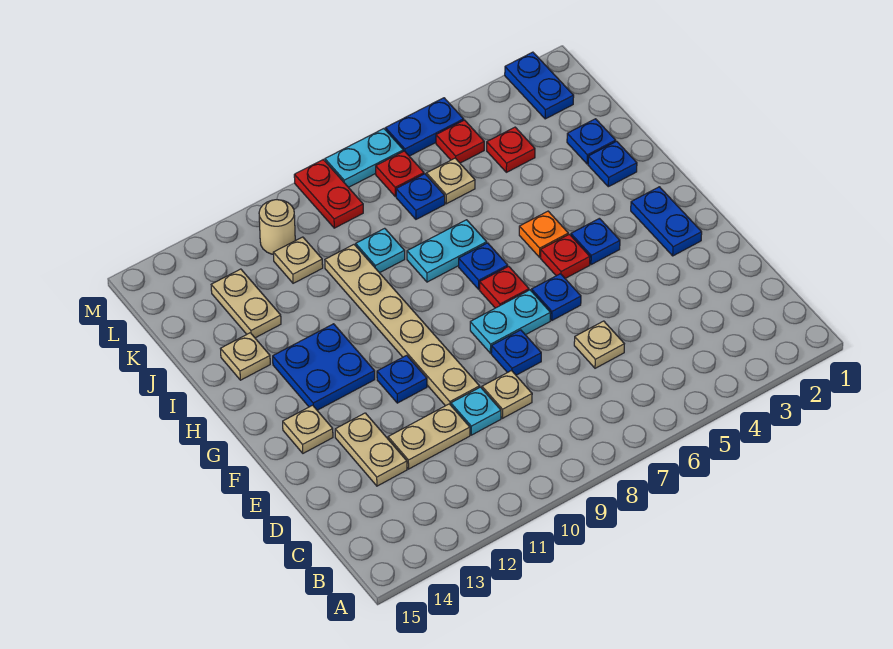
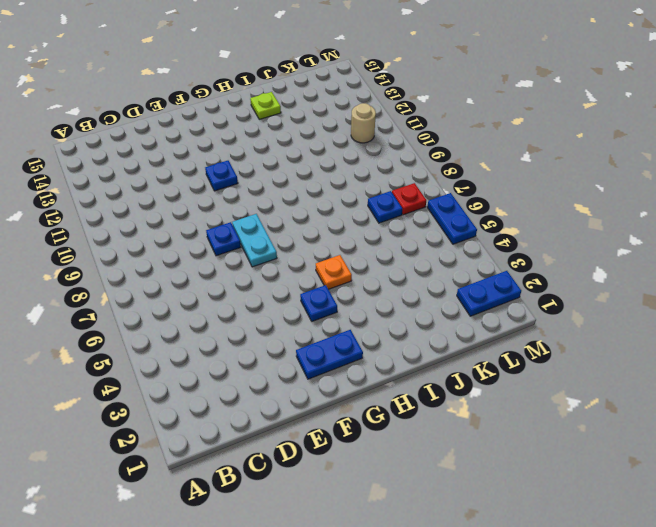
lime 1x1 plate [250,92,281,119] -> tan 1x1 plate [221,333,270,380]
none -> tan 1x1 plate [574,321,624,368]
none -> tan 1x1 plate [482,371,532,418]
none -> cyan 1x1 plate [451,387,501,435]
none -> tan 1x2 plate [388,404,470,469]

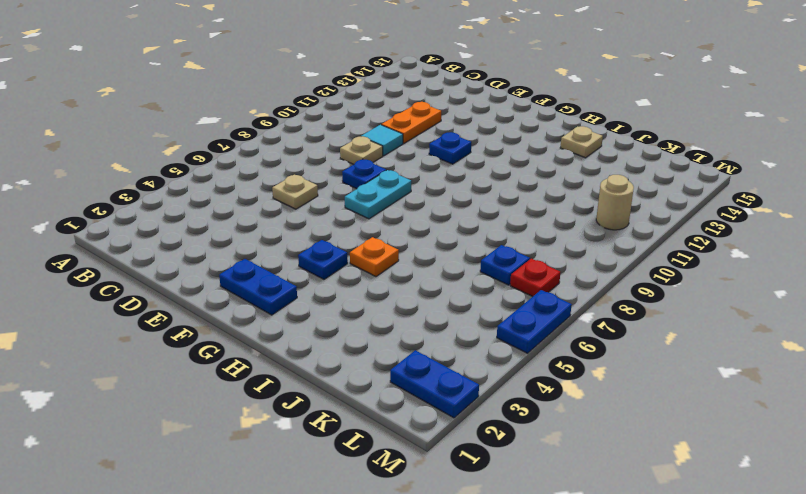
cyan 1x1 tile [361,125,403,156] -> cyan 1x1 plate [451,387,501,435]
orange 1x2 plate [381,102,441,144] -> tan 1x2 plate [388,404,470,469]
none -> tan 1x2 plate [335,413,407,486]
none -> tan 1x6 plate [325,245,480,406]
none -> blue 1x1 plate [532,274,581,320]
none -> tan 1x1 plate [283,405,333,453]

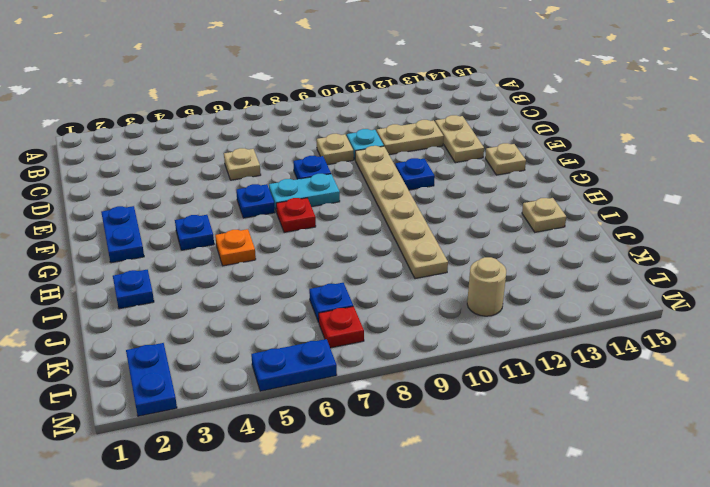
none -> red 1x1 plate [540,234,590,278]
none -> blue 2x2 plate [273,324,375,410]
none -> blue 1x1 plate [459,243,508,289]
none -> cyan 1x2 plate [407,220,487,282]

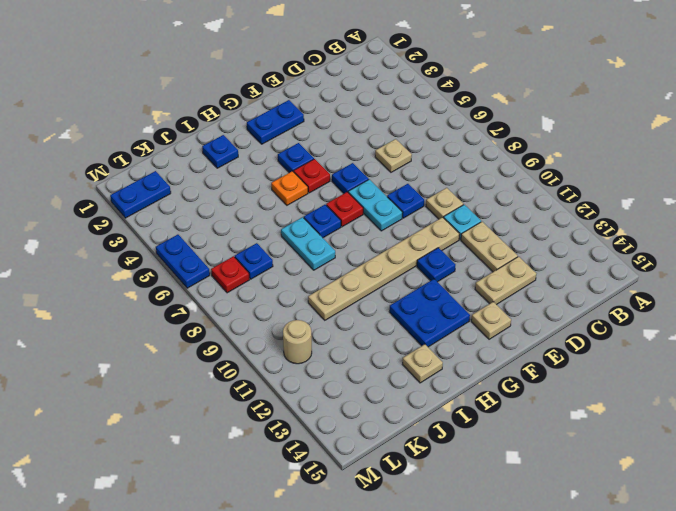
none -> blue 1x1 plate [567,119,616,164]
none -> cyan 1x1 plate [356,228,405,273]
none -> tan 1x2 plate [211,269,281,338]
none -> red 1x1 plate [487,127,535,172]

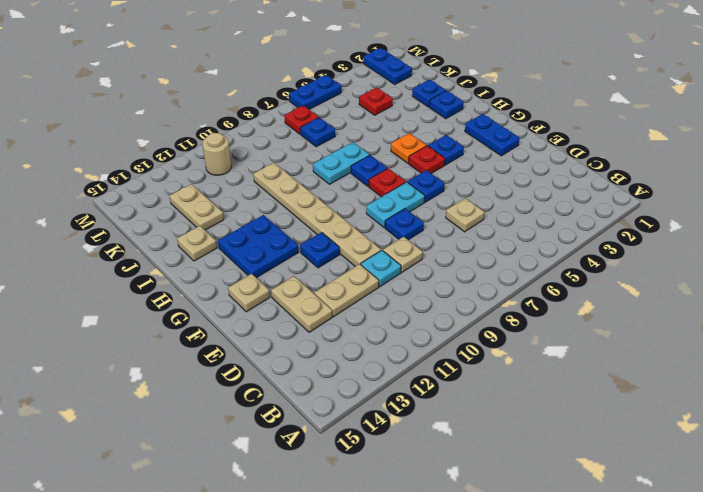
none -> cyan 1x1 plate [356,228,405,273]
none -> tan 1x1 plate [426,158,475,204]
none -> tan 1x1 plate [273,237,323,283]
none -> red 1x1 plate [436,120,484,163]

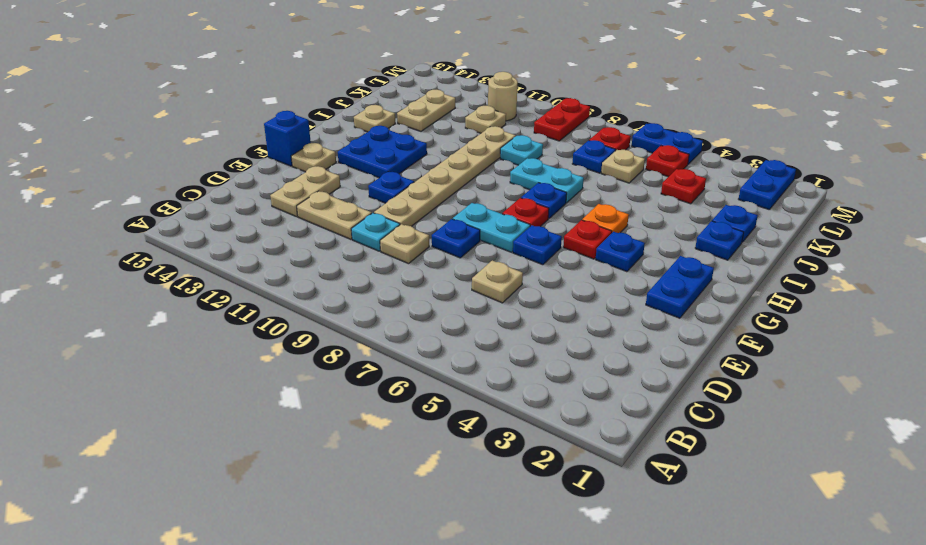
blue 1x1 brick [264,111,311,166] -> none
none -> cyan 1x2 plate [325,129,403,187]

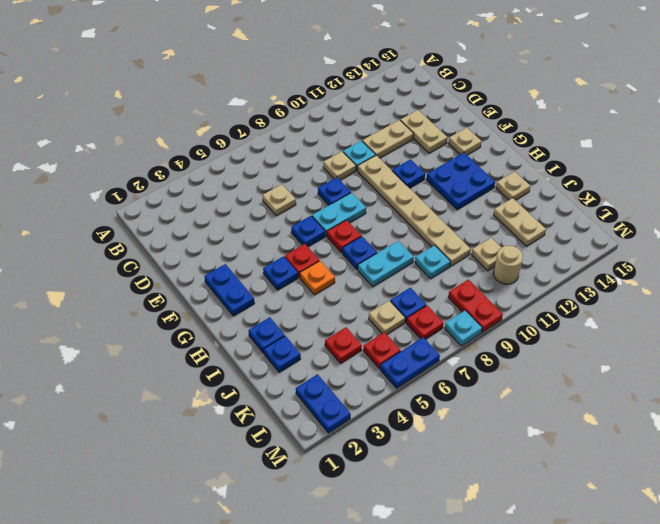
cyan 1x1 plate [445,310,482,346] -> cyan 1x2 plate [325,129,403,187]

